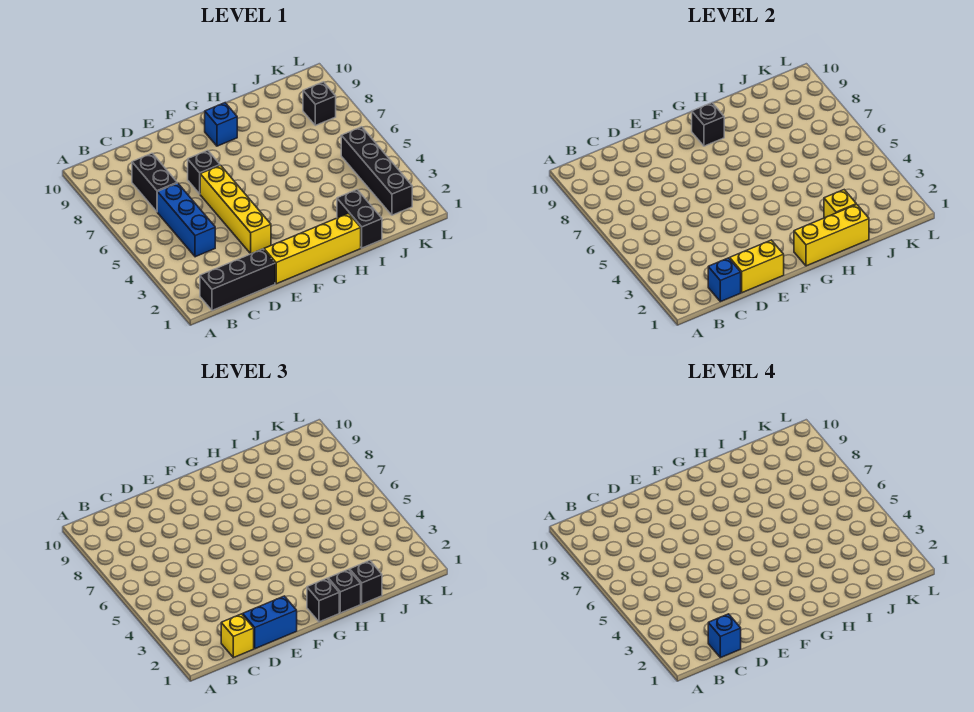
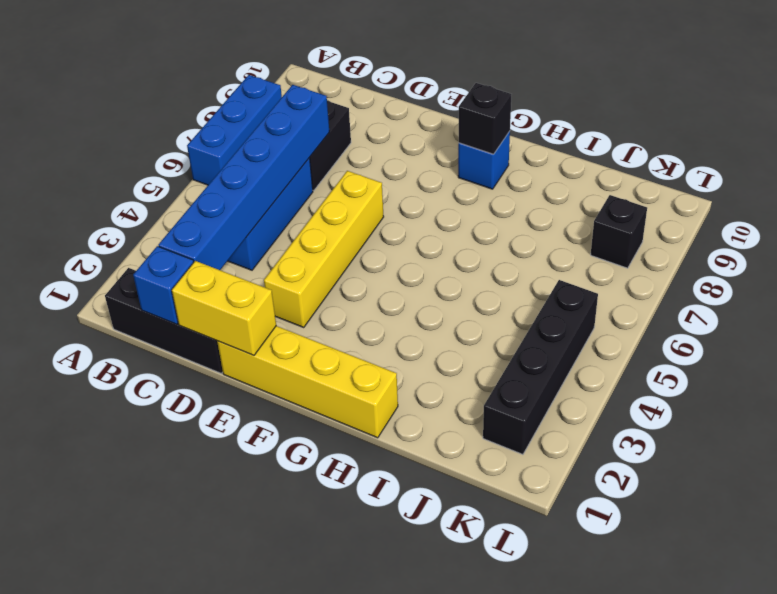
blue 1x3 brick [187,75,282,185] -> none
blue 1x6 brick [159,85,329,270] -> none
none -> black 1x1 brick [188,150,220,194]
none -> black 1x2 brick [337,190,382,248]
none -> yellow 1x3 brick [794,204,869,266]

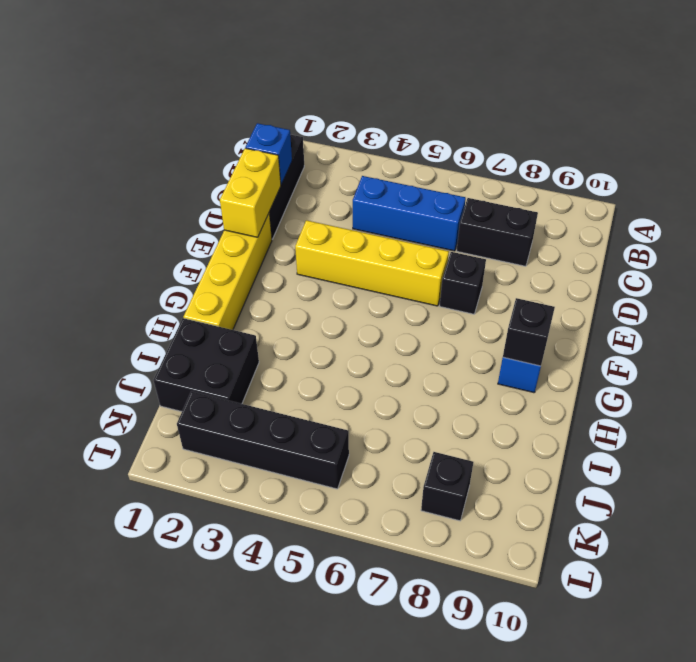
black 2x2 brick [153,318,259,412] -> black 1x2 brick [337,190,382,248]
none -> yellow 1x3 brick [794,204,869,266]
none -> yellow 1x1 brick [824,190,856,218]
none -> yellow 1x1 brick [221,614,254,658]

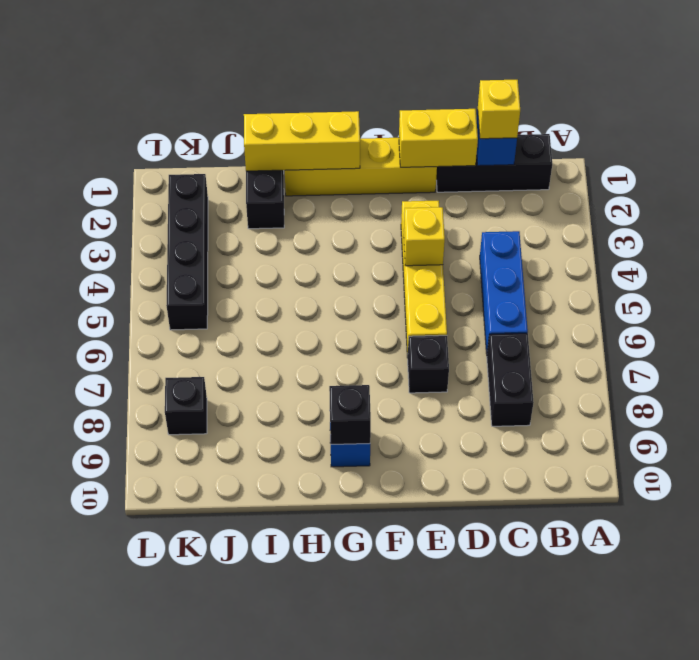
yellow 1x1 brick [404,207,445,266] -> yellow 1x1 brick moved to [824,190,856,218]
none -> blue 1x2 brick [242,596,297,649]
none -> black 1x1 brick [307,578,339,622]
none -> black 1x1 brick [328,569,361,613]

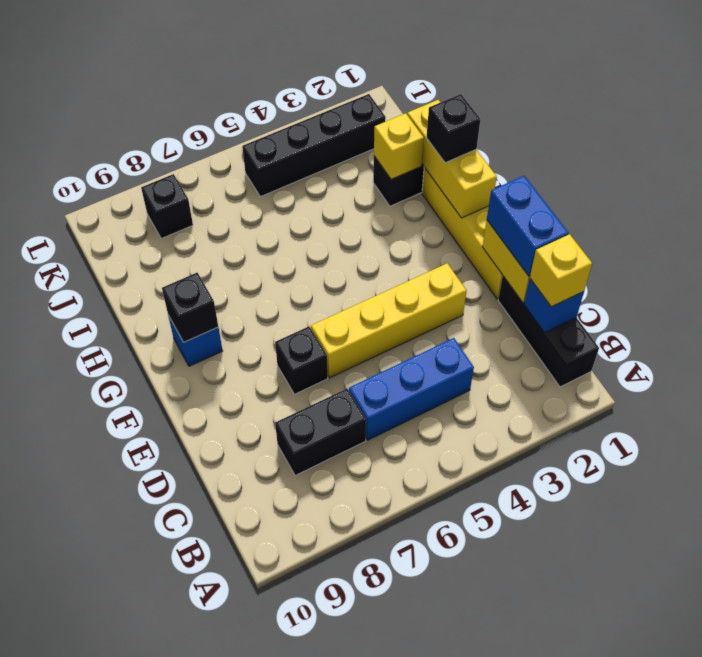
none -> black 1x1 brick [307,578,339,622]
none -> black 1x1 brick [350,561,382,604]
none -> blue 1x1 brick [708,614,741,658]

